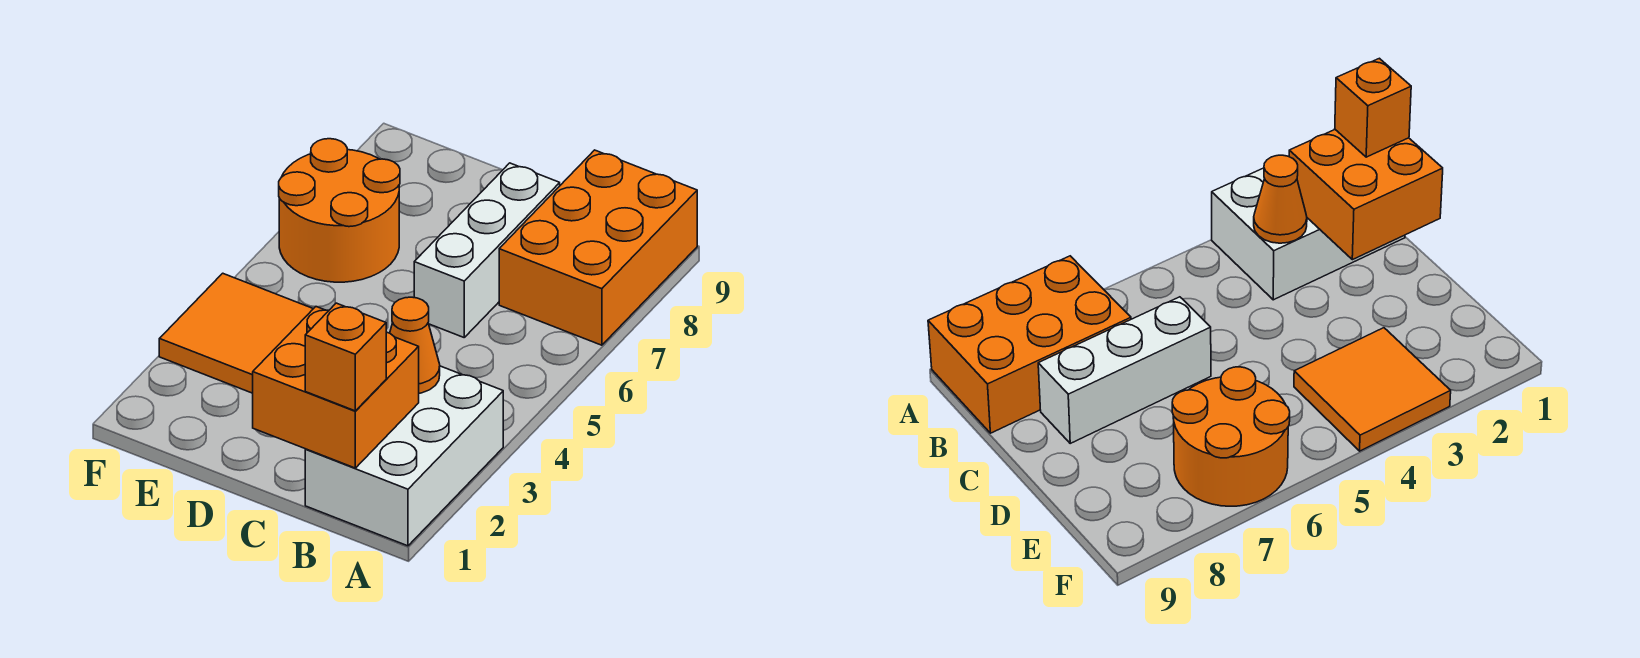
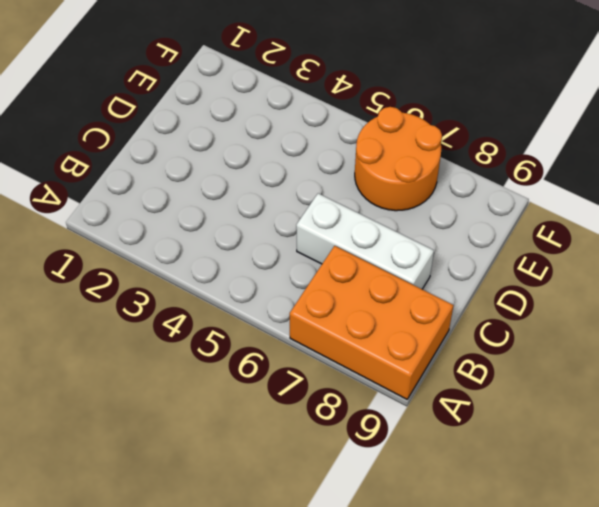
none -> white 2x3 brick [305,366,503,546]
none -> orange 2x2 tile [159,273,313,393]

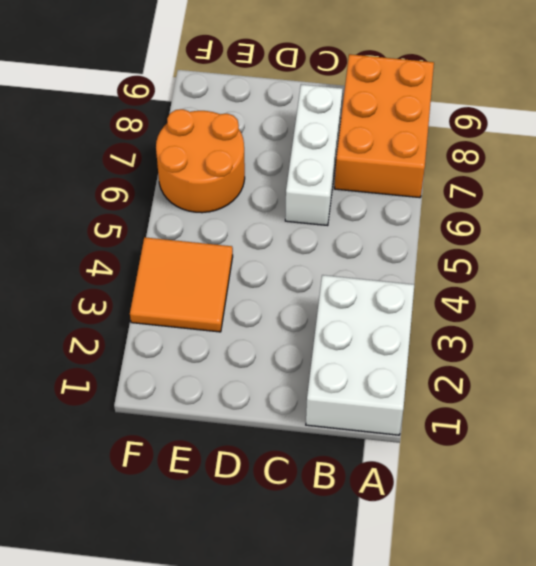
none -> orange 2x2 brick [253,307,419,468]
none -> orange 1x1 cone [390,297,440,393]

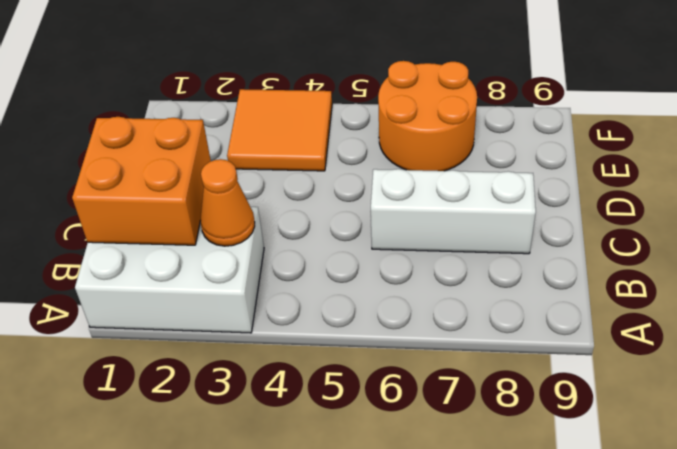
none -> orange 2x3 brick [499,150,697,345]
none -> orange 1x1 brick [305,303,386,411]

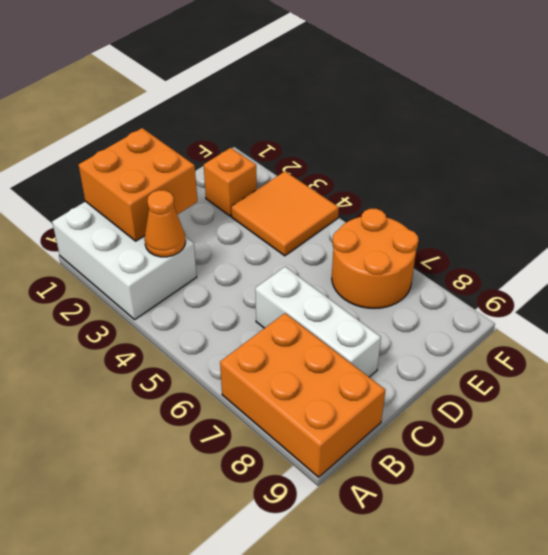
orange 1x1 brick [204,148,257,216] -> orange 1x1 brick moved to [305,303,386,411]

